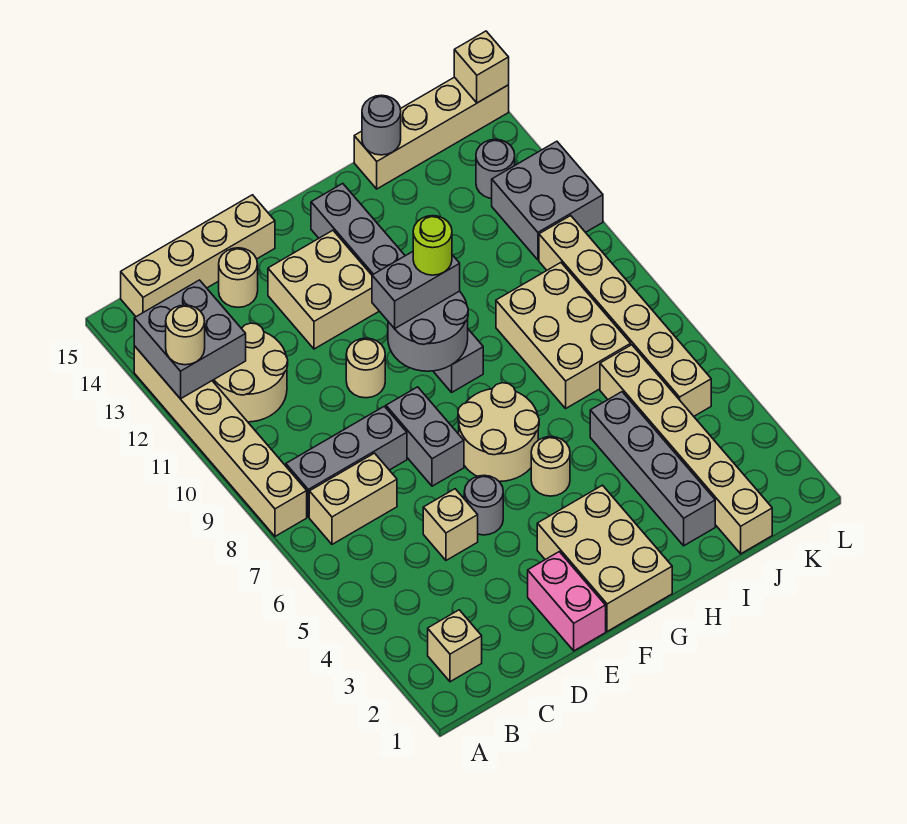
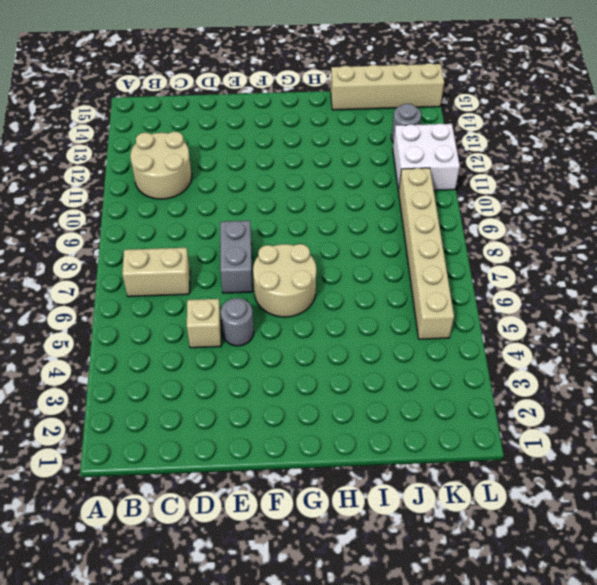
white 2x2 brick [393,123,460,190] -> grey 2x2 brick [492,141,603,260]
none -> tan 1x6 brick [134,346,307,536]
none -> tan 1x1 brick [428,610,482,682]
none -> grey 1x3 brick [286,406,407,517]
none -> tan 1x4 brick [121,195,275,317]

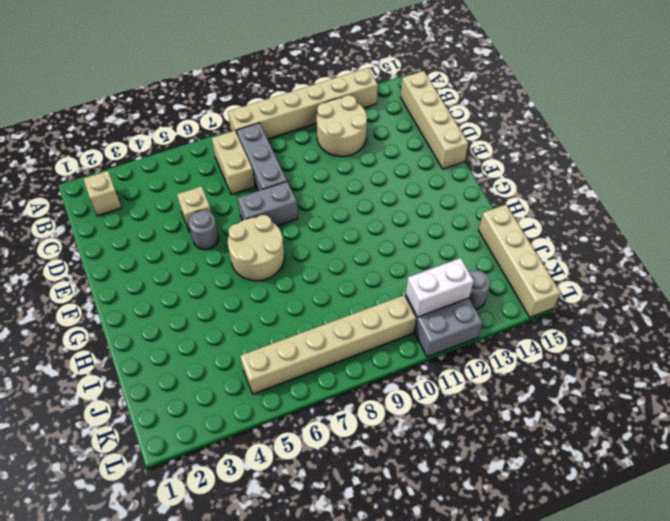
white 1x2 brick [406,258,474,317] -> none
none -> tan 1x1 round brick [219,248,258,307]
none -> pink 1x2 brick [528,552,606,651]
none -> tan 1x1 round brick [346,338,385,398]
none -> tan 2x2 brick [268,230,379,349]

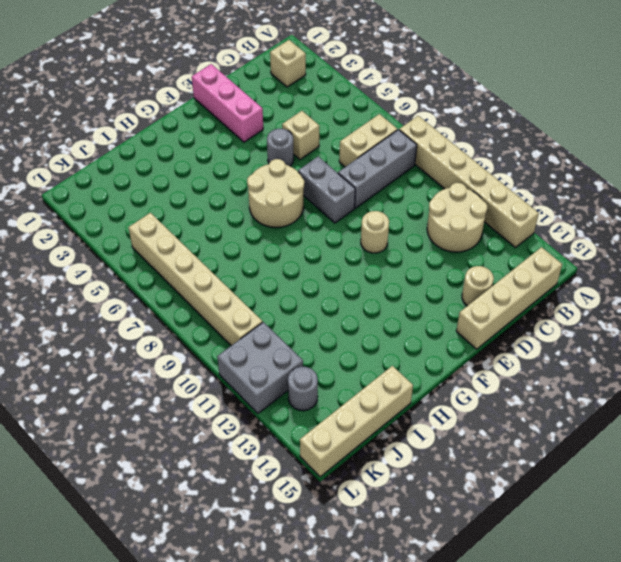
pink 1x3 brick [192,64,263,142] -> pink 1x2 brick [528,552,606,651]
none -> tan 2x2 brick [268,230,379,349]
none -> tan 2x3 brick [537,485,672,631]
none -> tan 1x1 round brick [531,437,570,496]
none -> grey 1x6 brick [311,184,483,392]

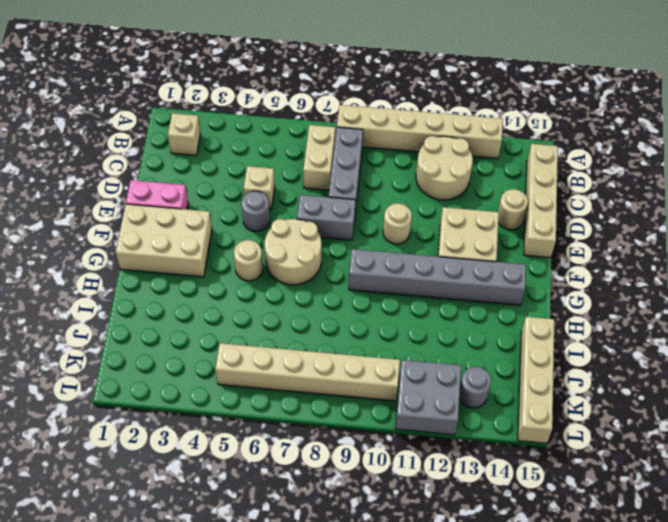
none -> grey 1x4 brick [590,392,715,546]
none -> tan 2x3 brick [496,263,631,408]
none -> tan 1x6 brick [600,345,772,554]
none -> grey 2x2 brick [134,280,246,399]

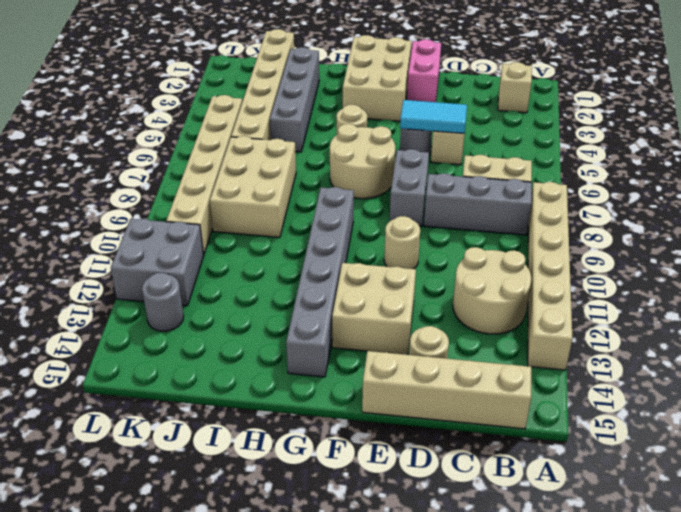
cyan 1x2 tile [400,100,467,133] -> none
none -> tan 1x4 brick [354,77,509,189]
none -> grey 2x2 brick [134,280,246,399]
none -> grey 2x2 round brick [388,291,468,371]
none -> grey 1x1 round brick [362,95,401,155]

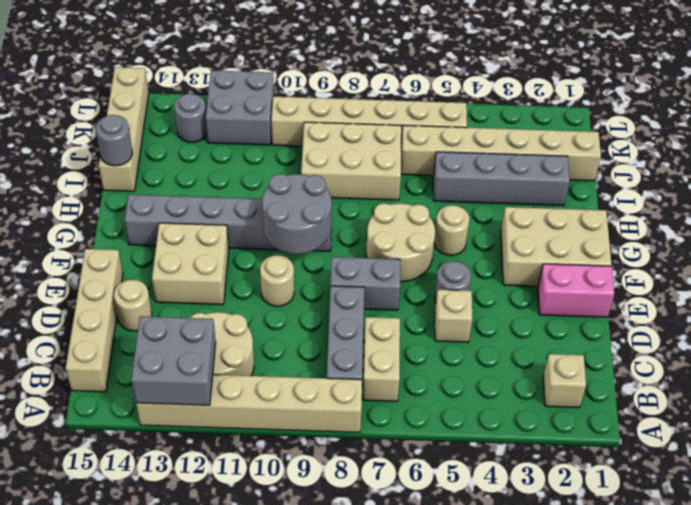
none -> tan 1x1 brick [454,31,509,103]
none -> tan 1x1 round brick [166,305,205,365]
none -> grey 1x2 brick [372,252,460,329]
none -> lime 1x1 round brick [413,216,452,275]

